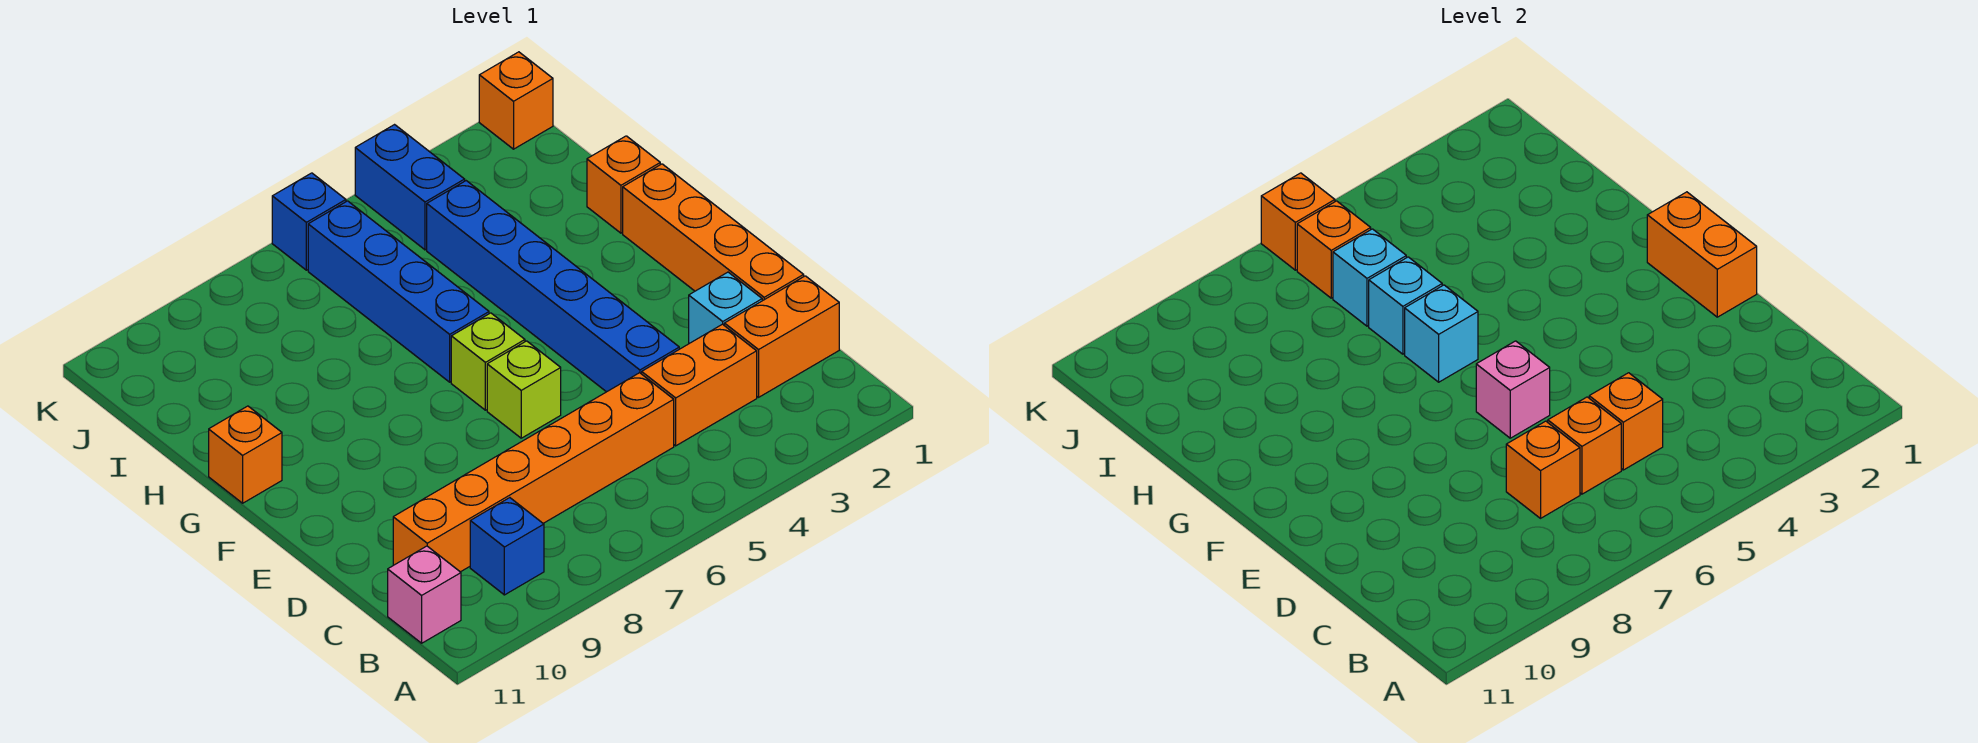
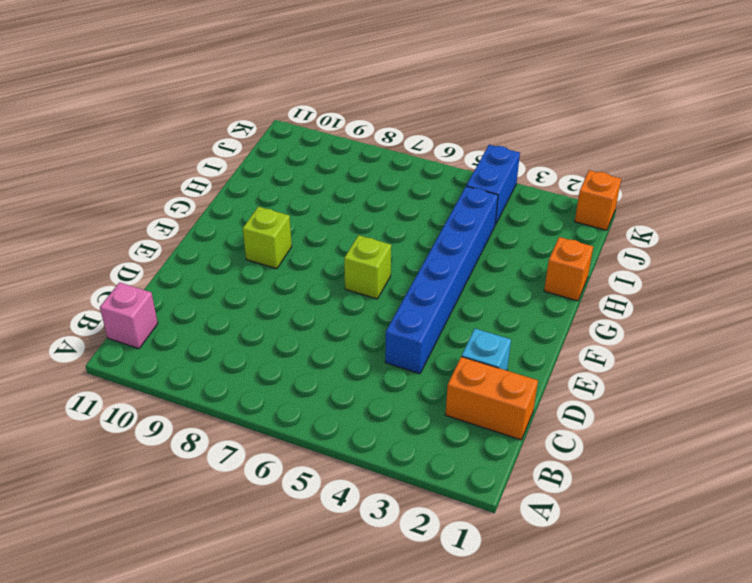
lime 1x1 brick [243,207,292,269] -> lime 1x1 brick moved to [487,341,561,438]
none -> blue 1x1 brick [470,498,544,595]
none -> orange 1x2 brick [642,324,757,446]
none -> orange 1x6 brick [393,373,674,572]

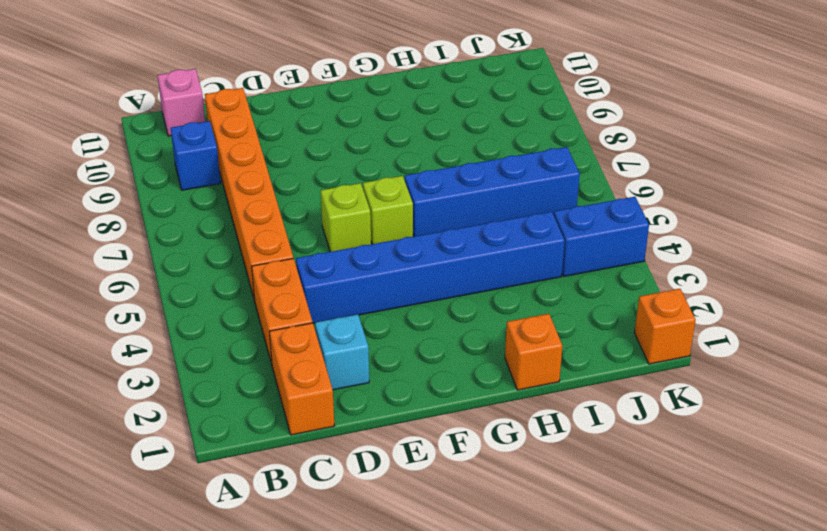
none -> orange 1x4 brick [623,164,804,301]
none -> orange 1x1 brick [209,406,282,503]
none -> blue 1x1 brick [272,173,346,270]

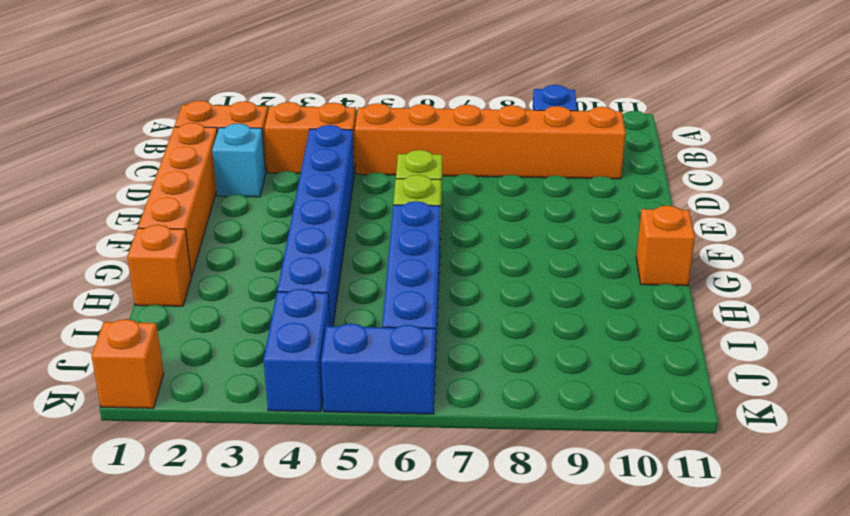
blue 1x2 brick [321,324,435,414] -> blue 1x1 brick [272,173,346,270]
none -> pink 1x1 brick [388,546,461,643]
none -> orange 1x1 brick [1589,373,1663,470]
none -> orange 1x1 brick [1548,397,1621,494]

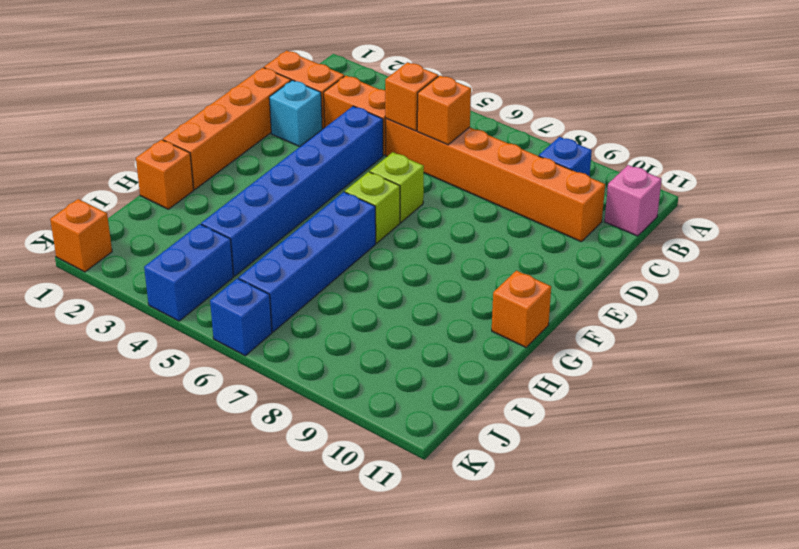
none -> orange 1x1 brick [1506,421,1580,518]
none -> orange 1x2 brick [1647,192,1757,317]
none -> pink 1x1 brick [1476,341,1550,438]

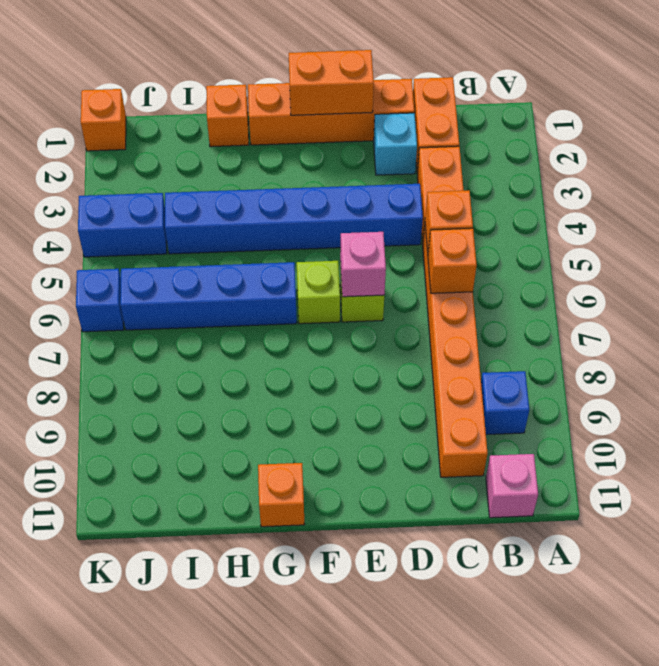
none -> orange 1x1 brick [1506,421,1580,518]
none -> cyan 1x1 brick [1405,285,1478,382]
none -> cyan 1x1 brick [1369,257,1442,354]

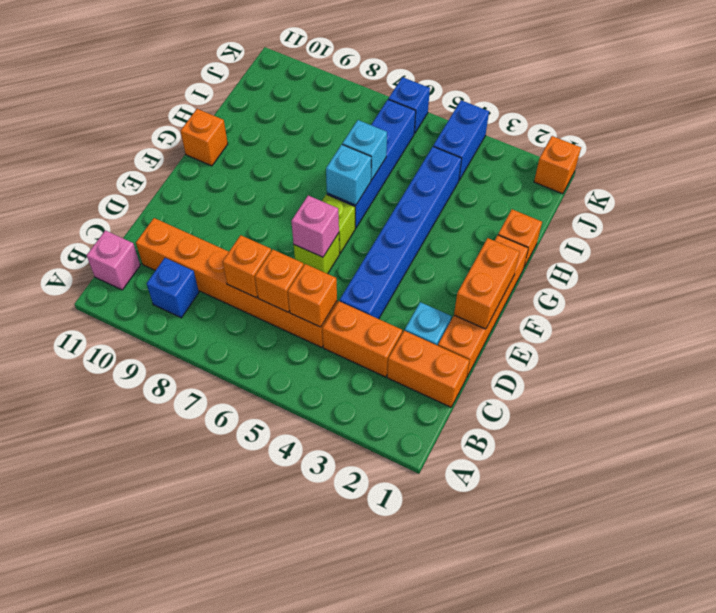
none -> cyan 1x1 brick [1333,229,1406,326]
none -> orange 1x1 brick [1297,201,1371,298]
none -> orange 1x1 brick [1261,173,1335,270]

